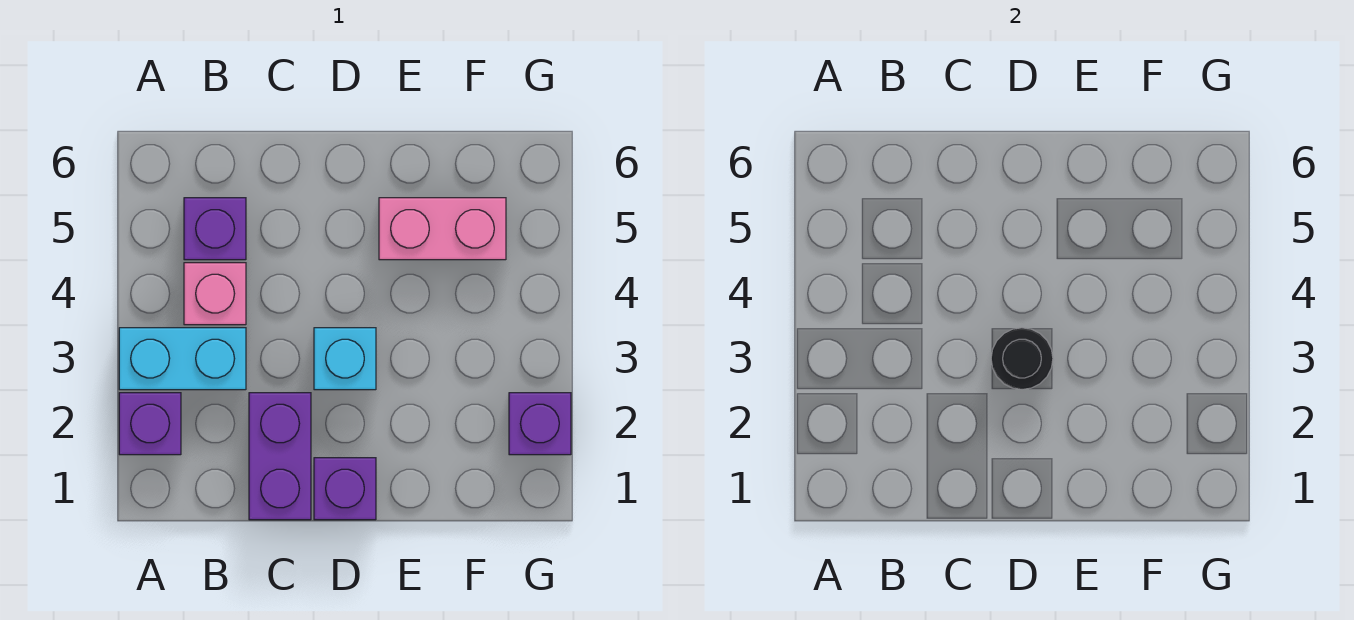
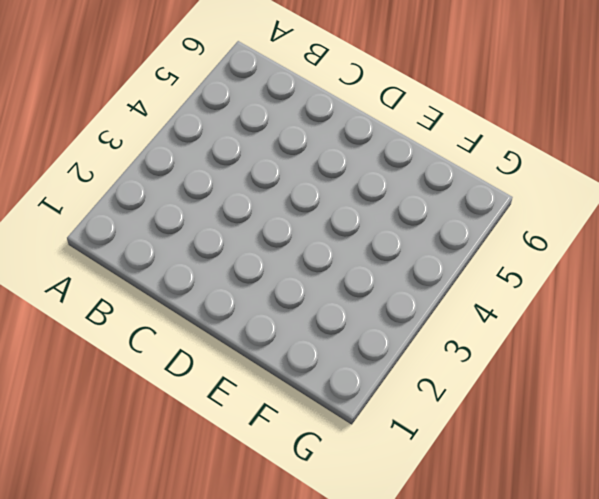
none -> purple 1x1 brick [119,393,181,455]
none -> cyan 1x2 brick [119,328,246,390]

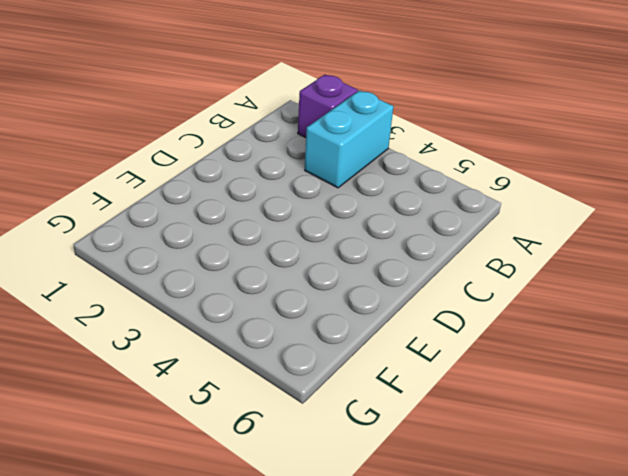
none -> pink 1x1 brick [184,263,246,325]
none -> purple 1x1 brick [184,198,246,260]

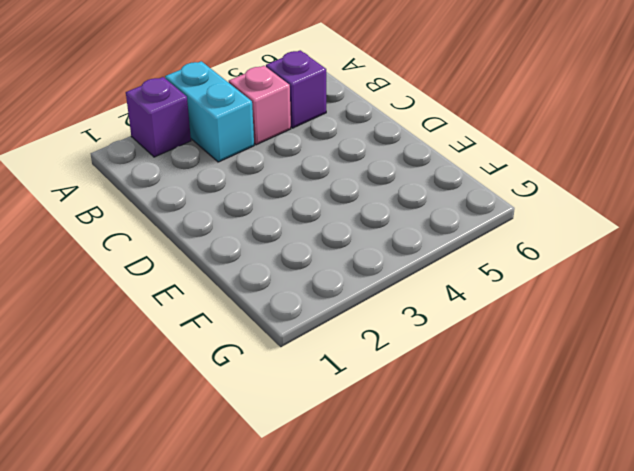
none -> purple 1x2 brick [249,393,311,520]
none -> purple 1x1 brick [314,458,376,520]

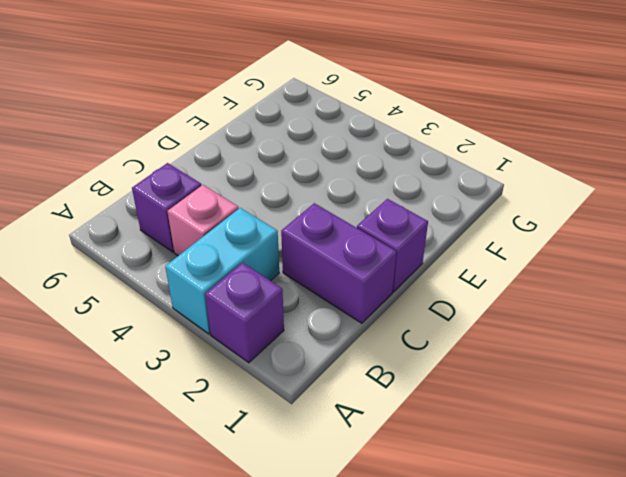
none -> cyan 1x1 brick [314,328,376,390]
none -> pink 1x2 brick [379,198,506,260]

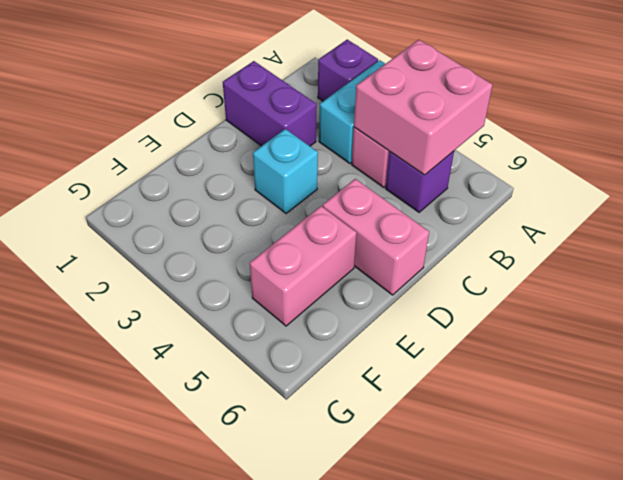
pink 2x2 brick [354,40,492,175] -> none
pink 1x2 brick [323,179,429,295] -> none
none -> purple 1x1 brick [314,458,376,520]
none -> purple 1x1 brick [509,393,571,455]

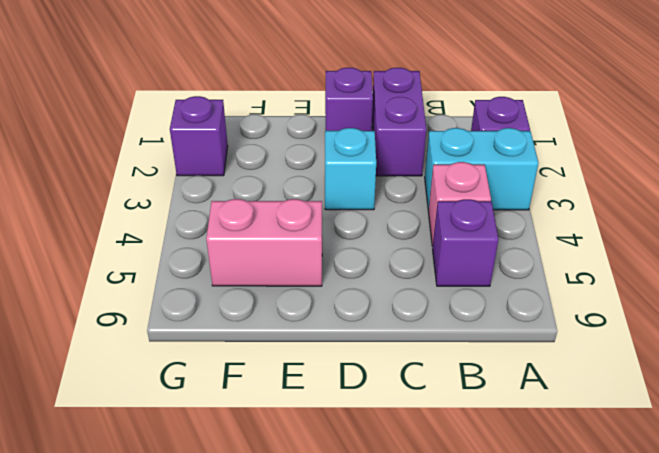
none -> black 1x1 round brick [991,328,1053,390]

